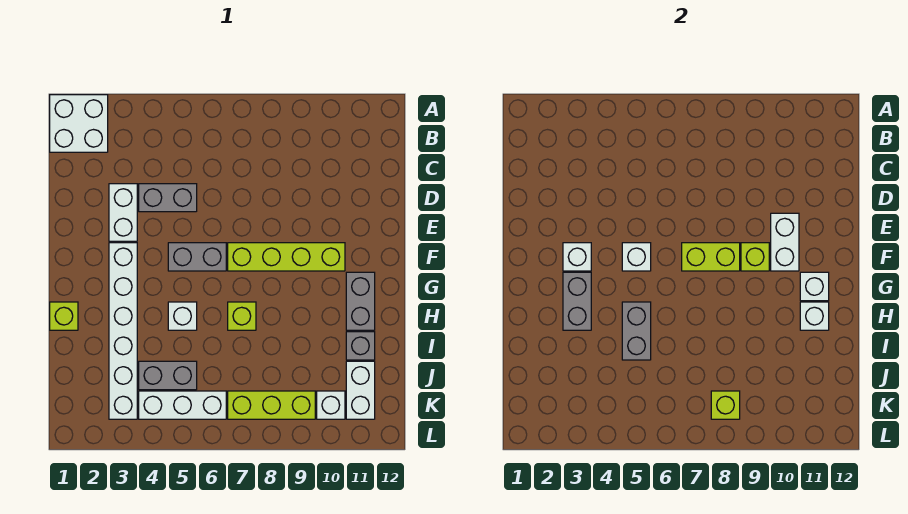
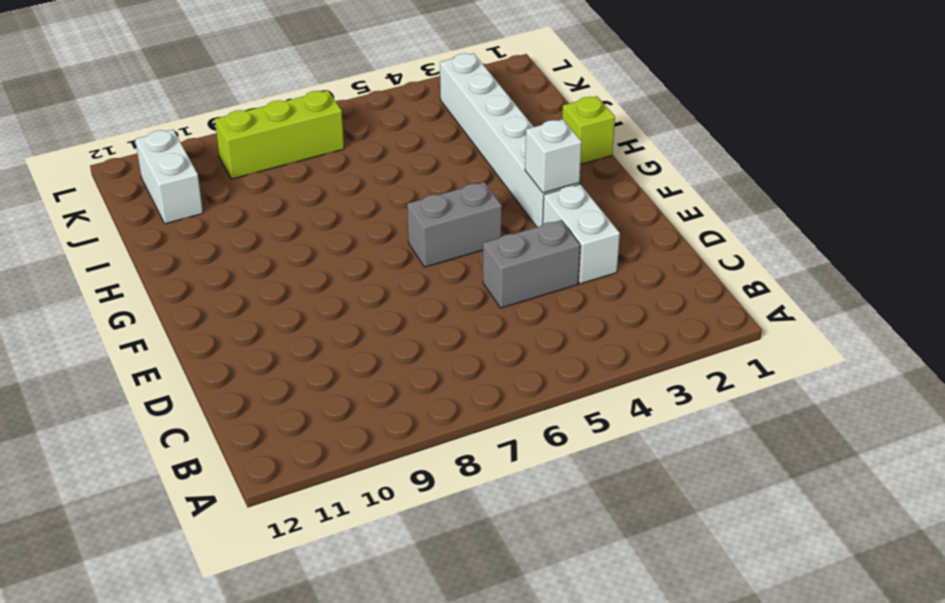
none -> white 2x2 brick [50,95,108,152]
none -> lime 1x4 brick [228,243,345,271]
none -> grey 1x2 brick [346,272,375,330]

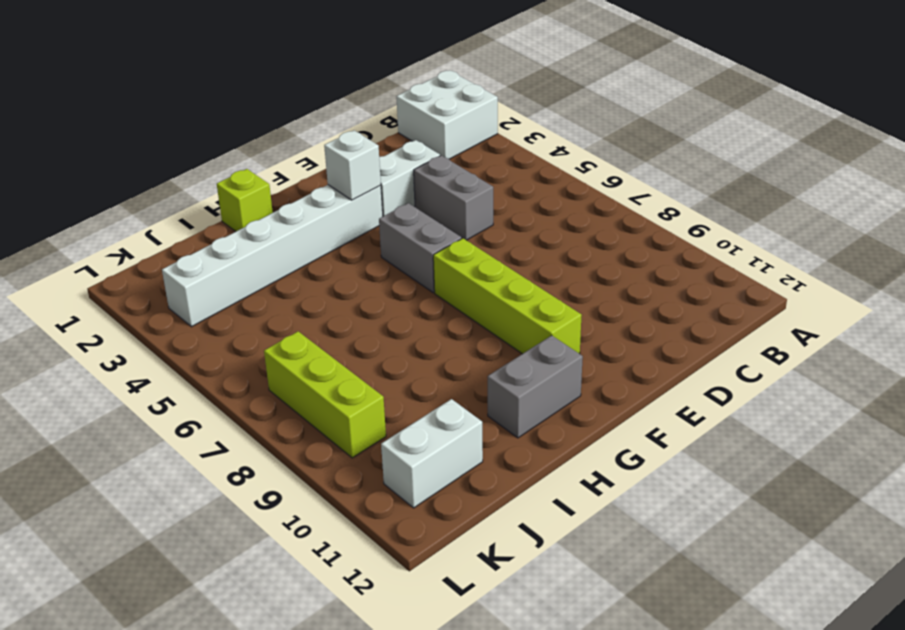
none -> white 1x1 brick [168,302,197,330]
none -> lime 1x1 brick [228,302,256,330]
none -> grey 1x1 brick [346,332,375,360]

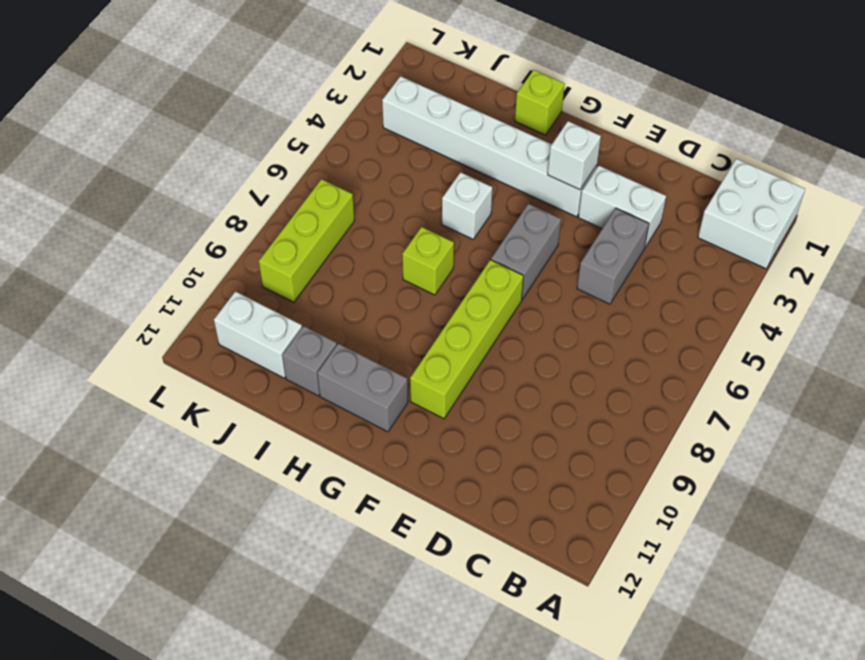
none -> grey 1x2 brick [139,361,197,390]
none -> white 1x3 brick [139,391,226,419]
none -> white 1x1 brick [317,391,345,419]

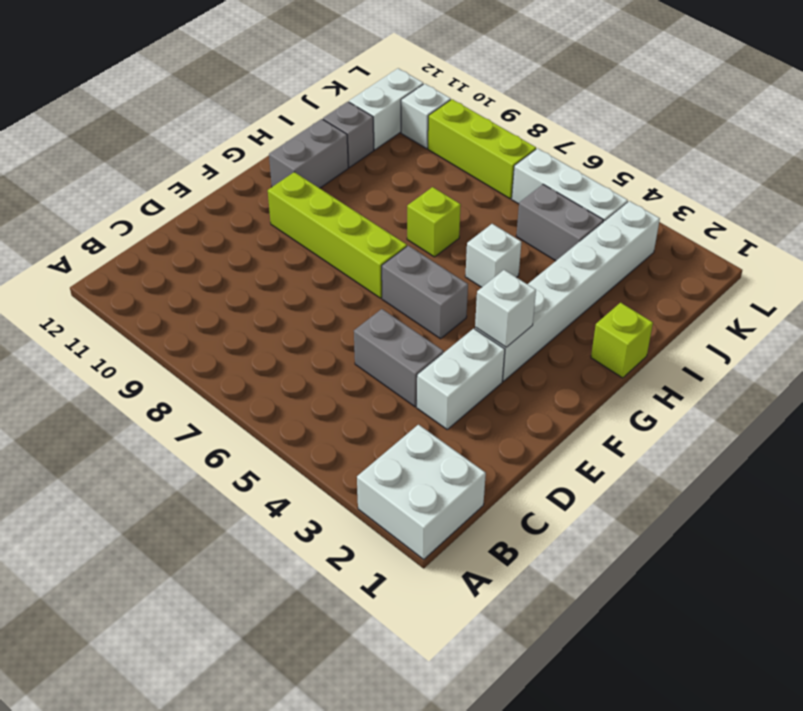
none -> white 1x2 brick [771,213,799,271]
none -> white 1x1 brick [622,243,651,271]
none -> lime 1x2 brick [682,243,740,271]

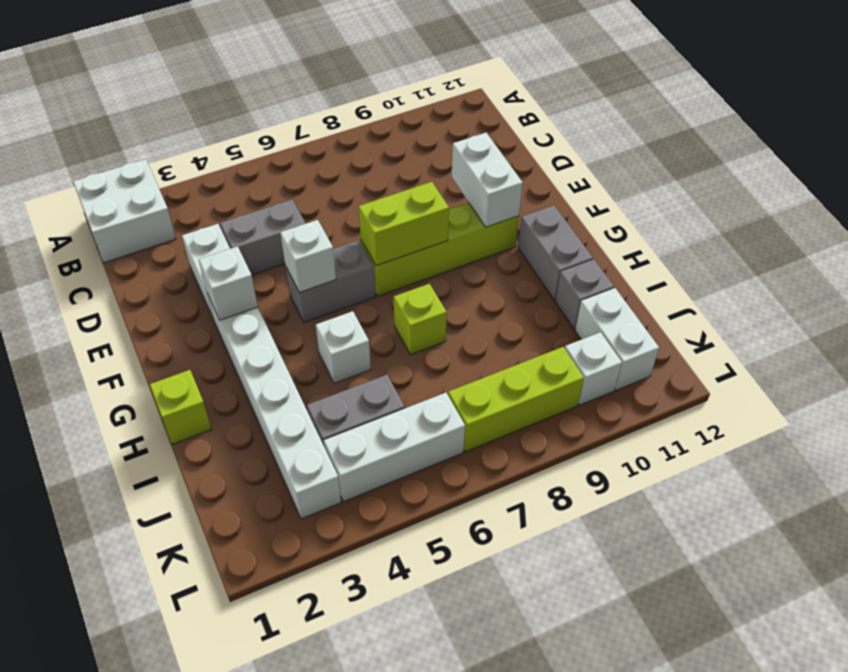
none -> lime 1x1 brick [741,243,769,271]
none -> grey 1x2 brick [563,272,591,330]
none -> white 1x1 brick [800,272,829,301]

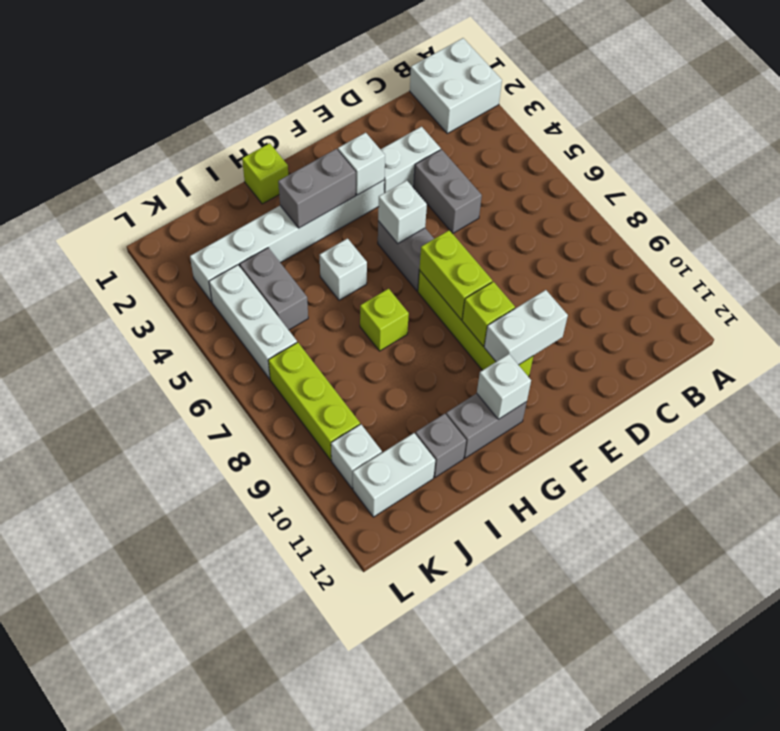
none -> grey 1x2 brick [622,302,651,360]
none -> white 1x1 brick [800,302,829,330]
none -> lime 1x1 brick [711,391,740,419]

